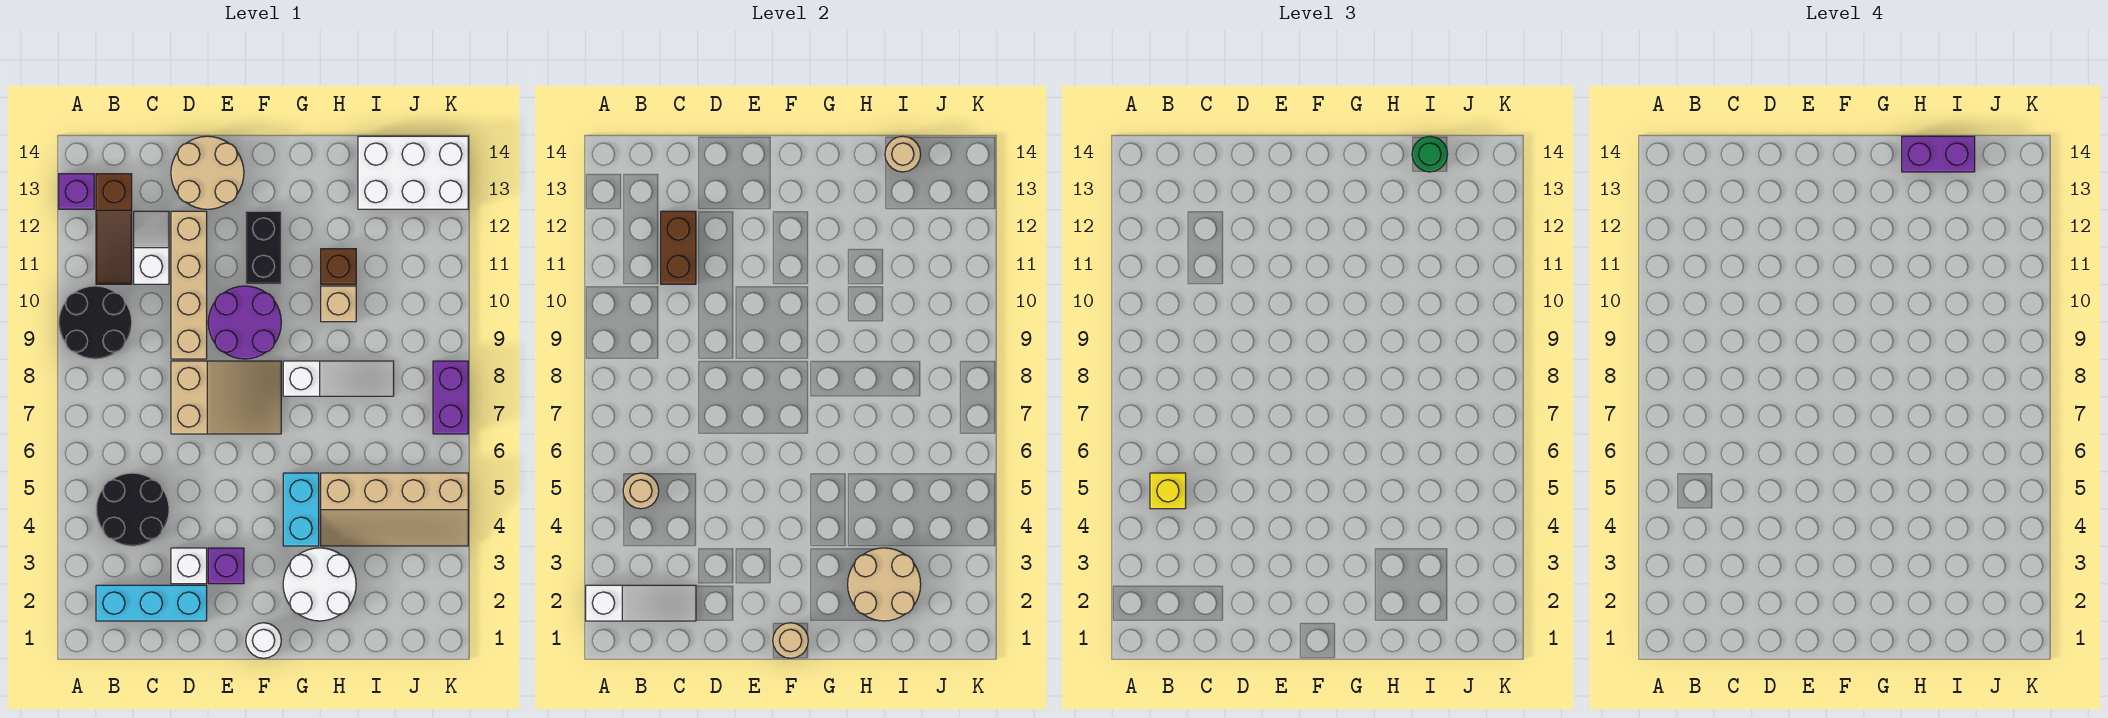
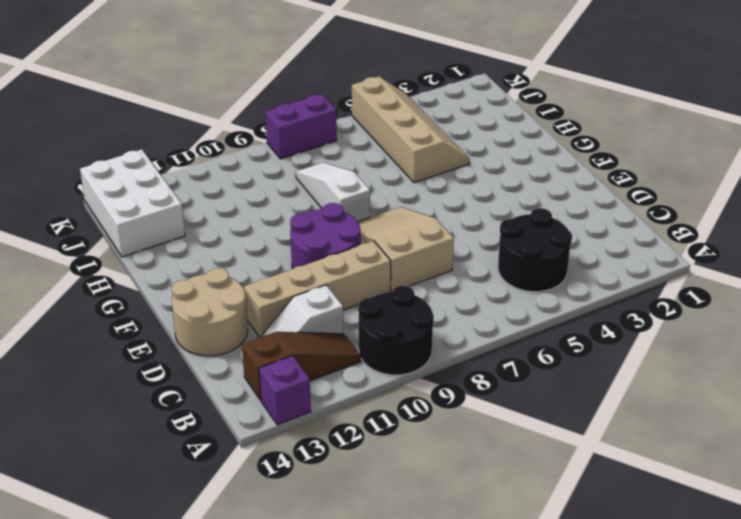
none -> cyan 1x3 brick [96,585,207,621]
none -> white 1x1 brick [171,548,207,584]
none -> purple 1x1 brick [208,548,244,584]
none -> white 1x1 round brick [246,623,281,658]

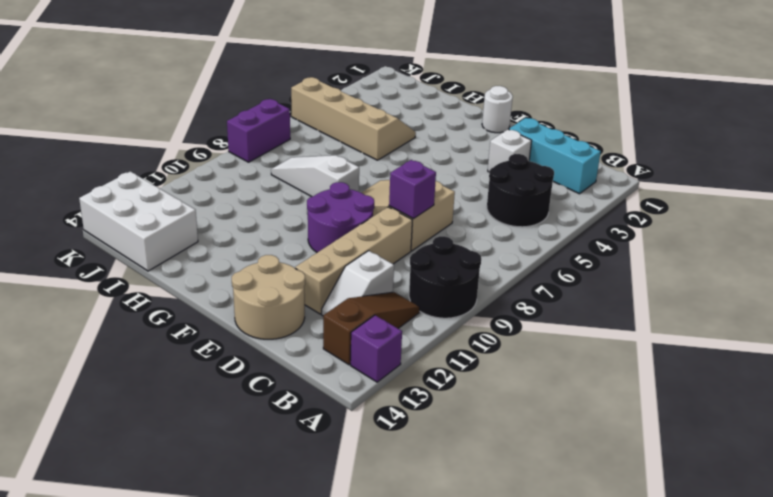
purple 1x1 brick [389,160,436,219] -> purple 1x1 brick moved to [208,548,244,584]
none -> black 1x2 brick [246,211,281,284]
none -> white 2x2 round brick [283,548,356,621]
none -> cyan 1x2 brick [283,473,319,546]
none -> tan 1x1 brick [321,286,356,322]

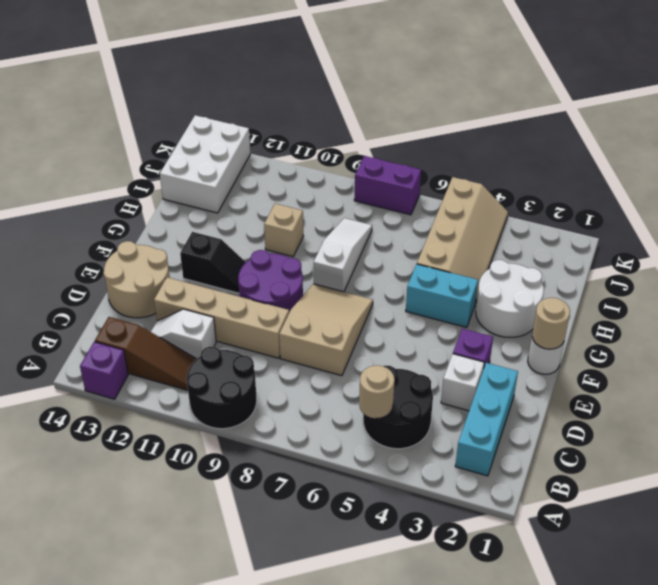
black 1x2 slope [180,232,246,293] -> black 1x2 brick [246,211,281,284]
none -> brown 1x1 brick [321,249,356,284]
none -> white 1x3 slope [586,585,696,621]
none -> brown 1x2 brick [661,211,696,284]
none -> tan 2x2 round brick [848,548,921,621]

